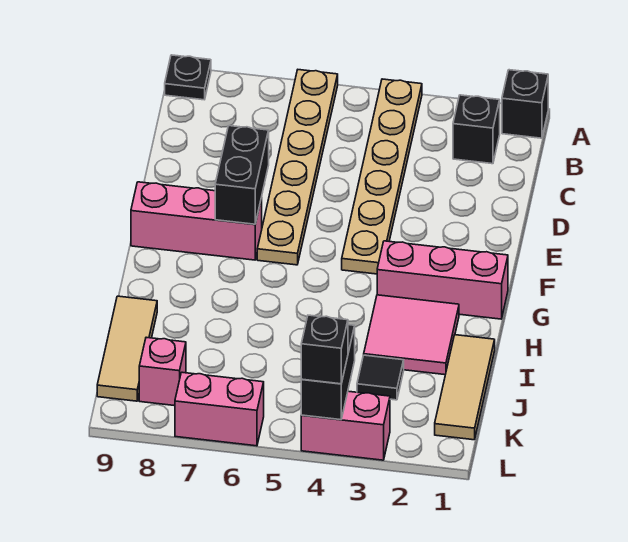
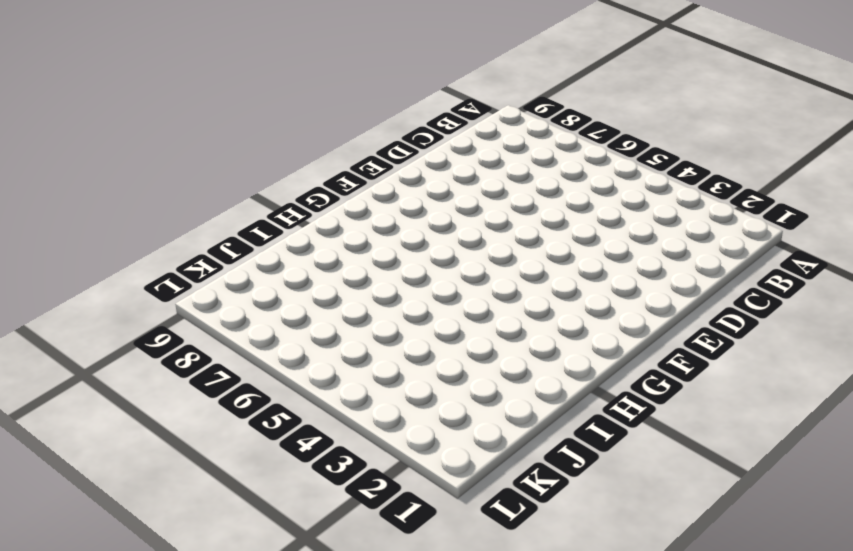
none -> black 1x1 brick [502,70,548,138]
none -> tan 1x6 plate [342,79,422,274]
none -> tan 1x6 plate [257,70,338,265]

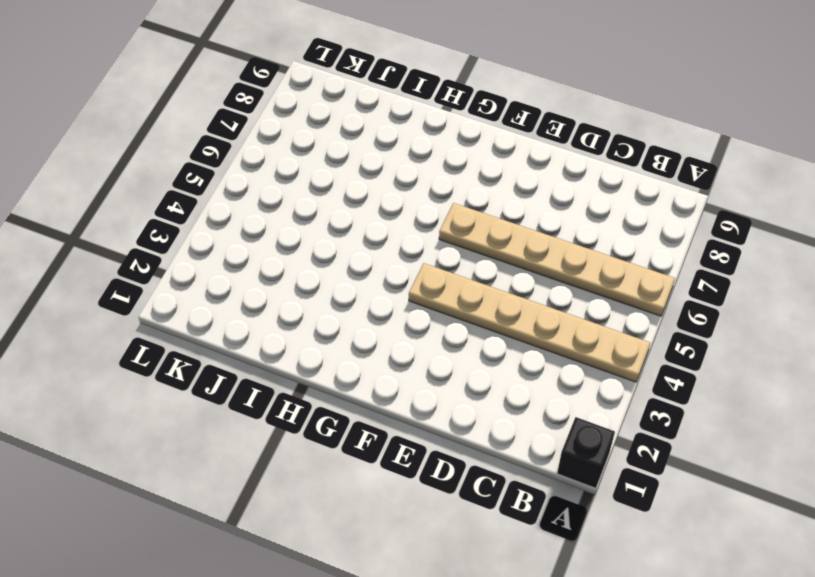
none -> black 1x1 plate [165,55,211,100]
none -> black 1x1 brick [453,95,500,164]
none -> pink 1x3 brick [131,182,262,260]

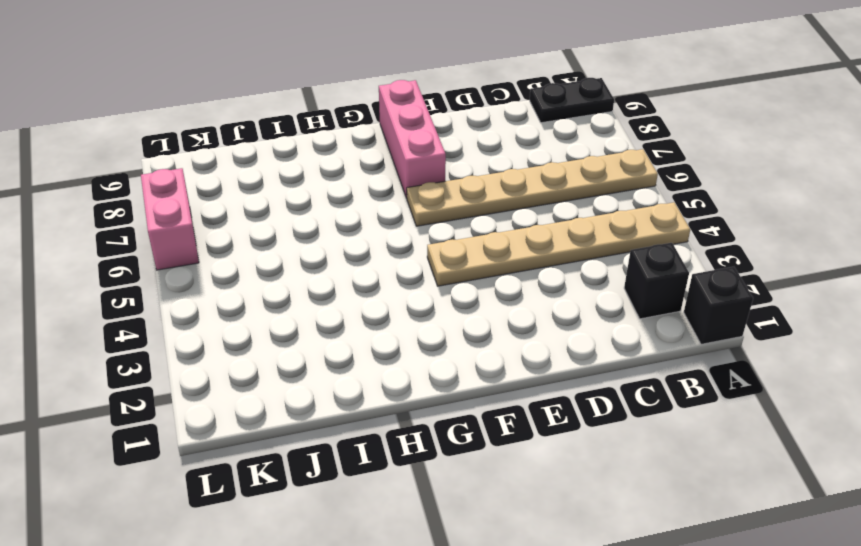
black 1x2 plate [530,78,614,123] -> black 1x1 plate [165,55,211,100]
none -> pink 1x3 brick [377,241,508,319]
none -> pink 2x2 tile [364,295,459,375]
none -> tan 1x3 tile [435,335,495,440]

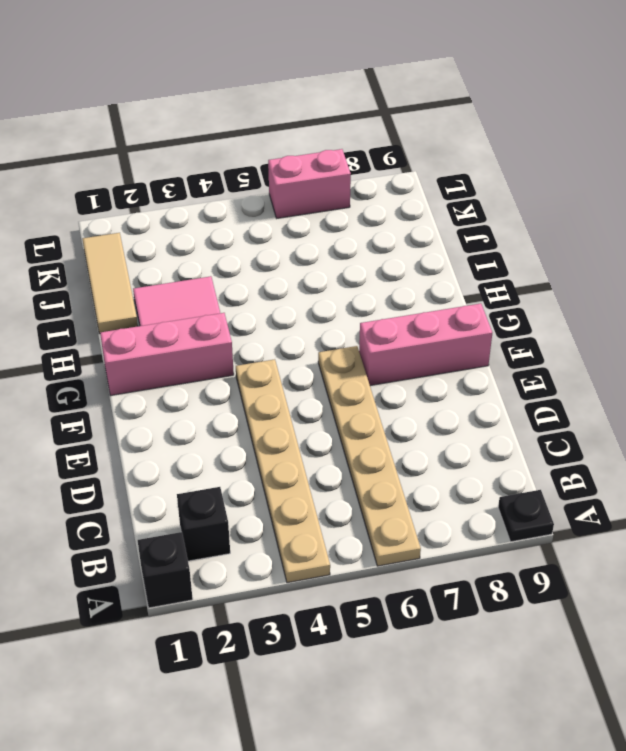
none -> tan 1x3 tile [97,296,157,401]
none -> black 1x1 tile [357,355,404,400]
none -> pink 1x1 brick [139,337,186,406]

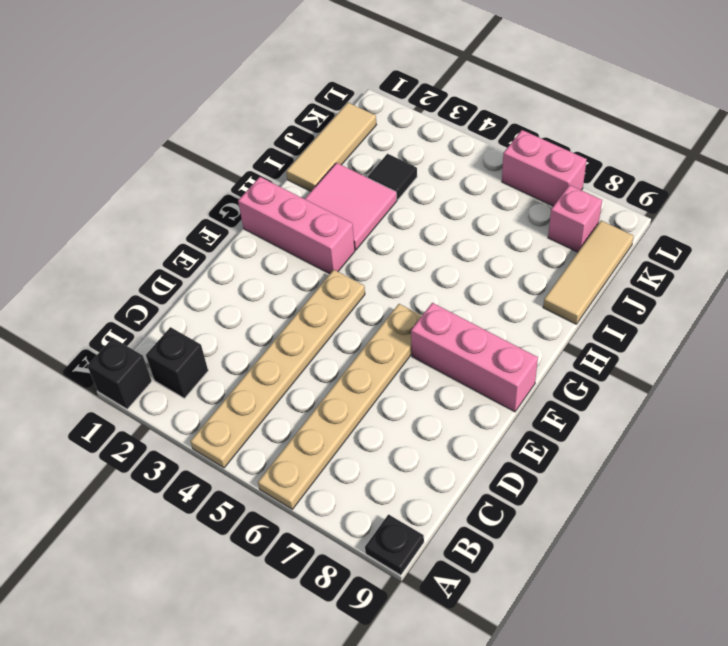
none -> pink 1x2 brick [301,391,390,460]
none -> black 1x2 brick [215,126,269,224]
none -> black 1x2 brick [301,325,355,420]

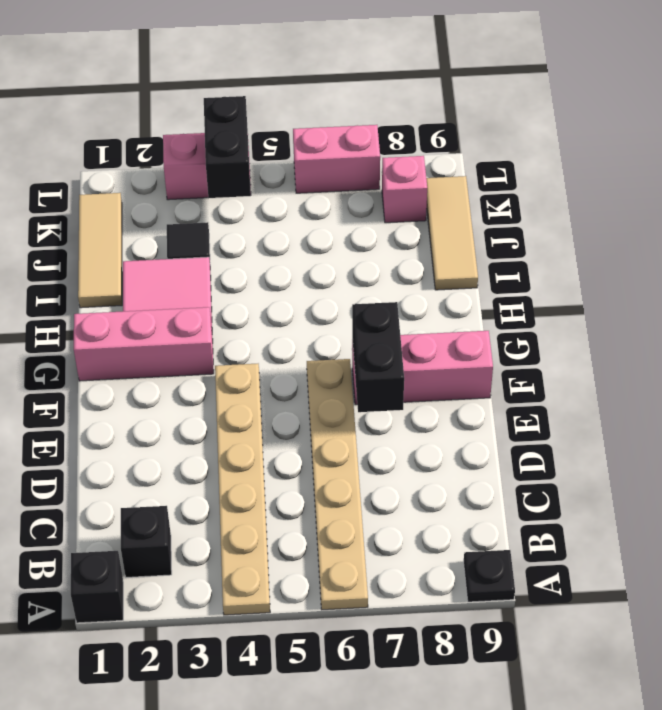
none -> black 1x1 brick [301,315,348,384]

